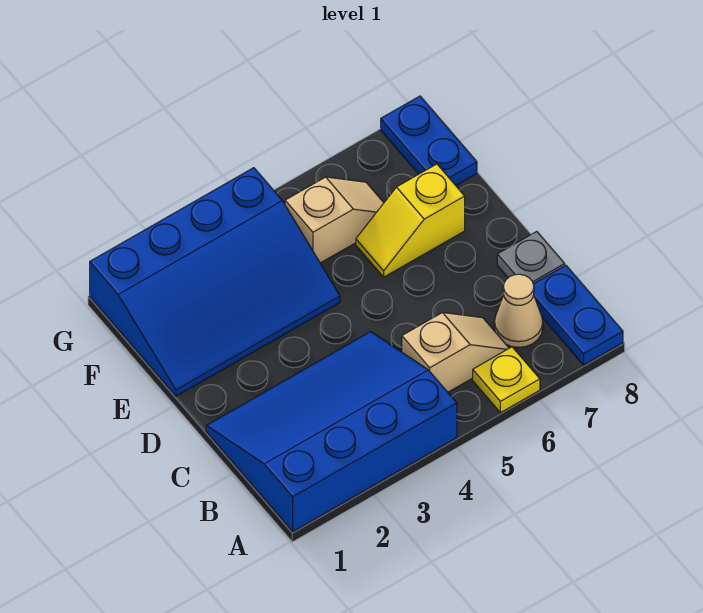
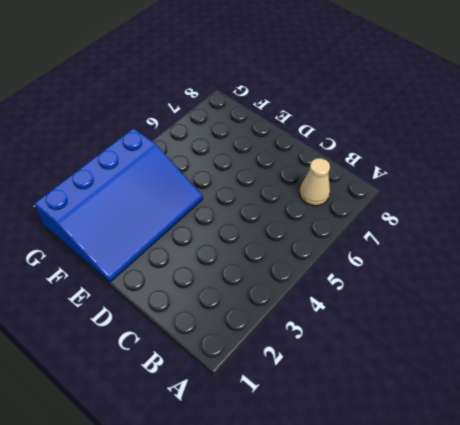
none -> blue 3x4 slope [206,332,457,531]
none -> yellow 1x1 plate [473,347,540,413]

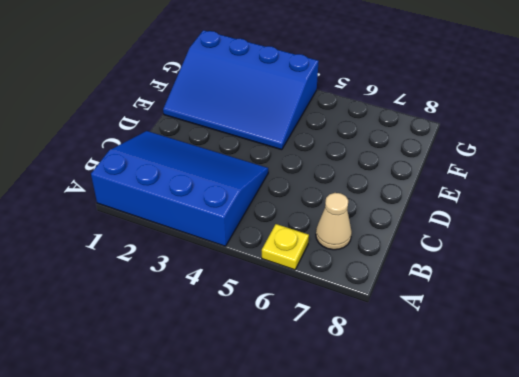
none -> blue 1x2 plate [533,266,623,365]
none -> tan 1x2 slope [402,313,509,392]

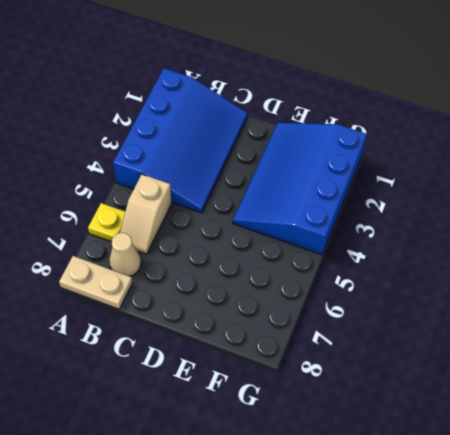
tan 1x2 plate [59,256,133,309] -> blue 1x2 plate [533,266,623,365]
none -> grey 1x1 plate [497,232,565,284]
none -> yellow 1x2 slope [356,164,465,277]

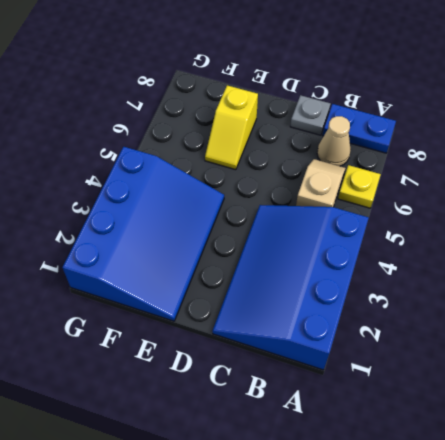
none -> tan 1x2 slope [285,177,384,263]
none -> blue 1x2 plate [381,96,477,185]

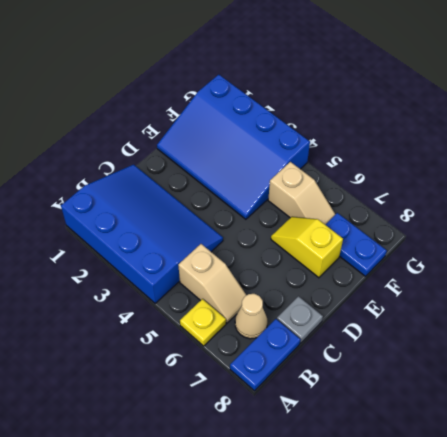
blue 1x2 plate [325,213,387,276] -> blue 1x2 plate turned to [381,96,477,185]

